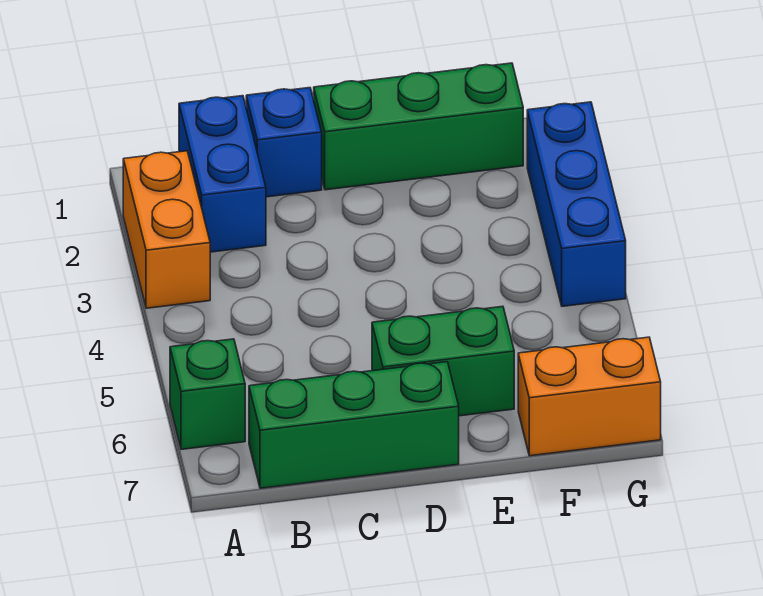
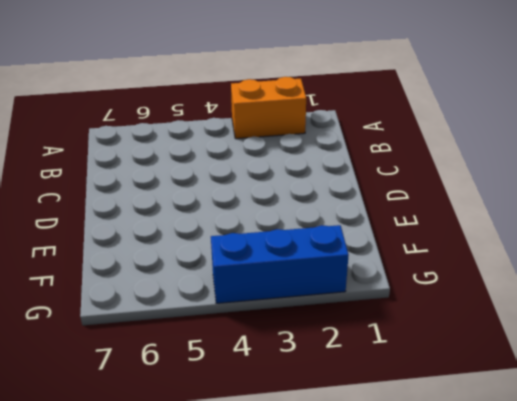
none -> green 1x1 brick [170,339,245,449]
none -> blue 1x2 brick [179,96,266,252]

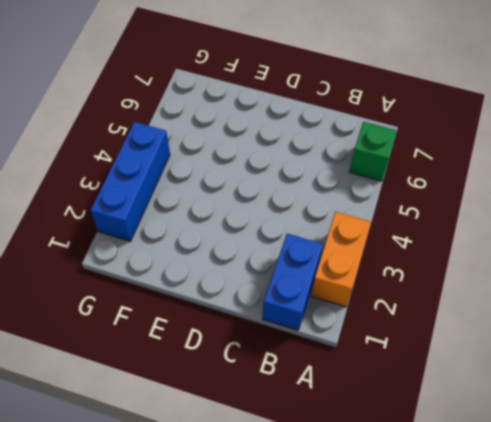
none -> green 1x3 brick [249,362,459,488]
none -> blue 1x1 brick [246,88,322,197]

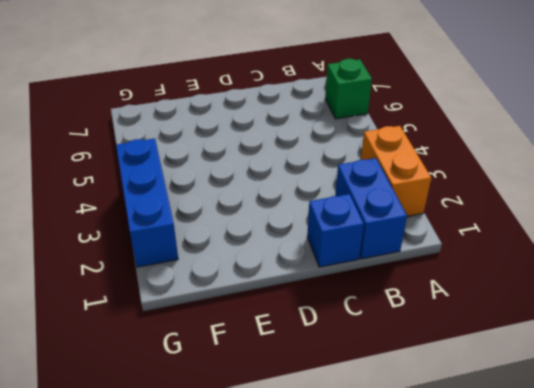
none -> green 1x3 brick [249,362,459,488]
none -> green 1x3 brick [314,63,523,190]

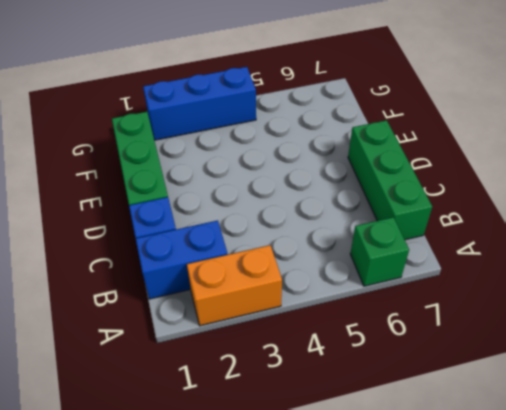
none -> green 1x2 brick [372,306,514,416]
none -> orange 1x2 brick [518,337,661,456]

